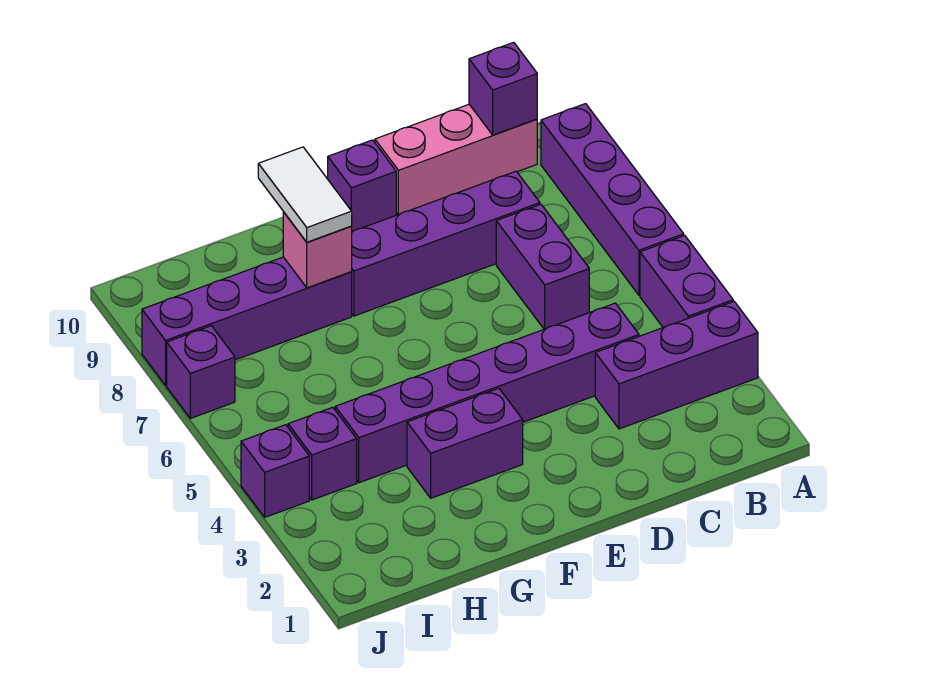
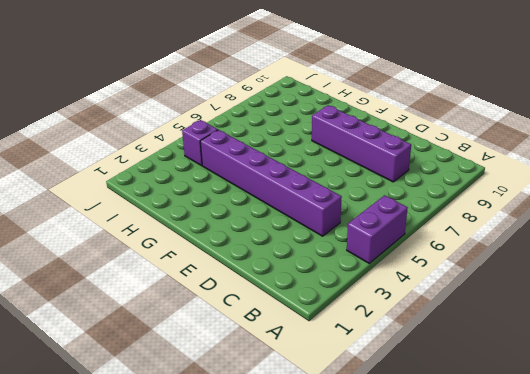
none -> purple 1x3 brick [595,302,758,429]
none -> purple 1x4 brick [541,104,684,295]
none -> pink 1x3 brick [375,104,537,214]

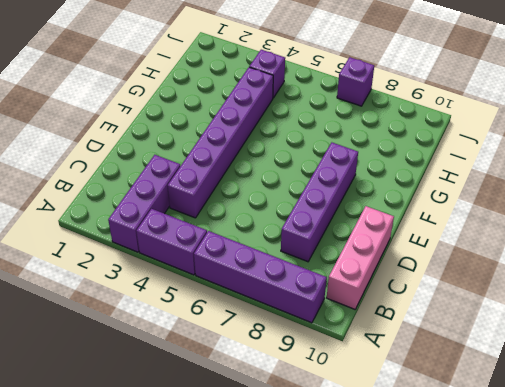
none -> purple 1x2 brick [496,204,589,329]
none -> purple 1x1 brick [328,140,396,232]
none -> purple 1x2 brick [407,388,523,498]

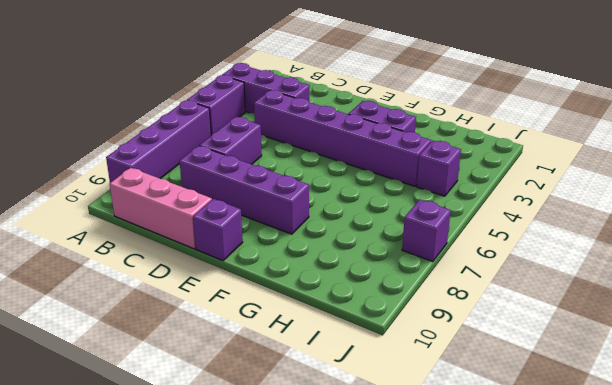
none -> purple 1x4 brick [142,257,352,385]
none -> purple 1x1 brick [241,425,309,517]
none -> purple 1x1 brick [469,42,537,135]

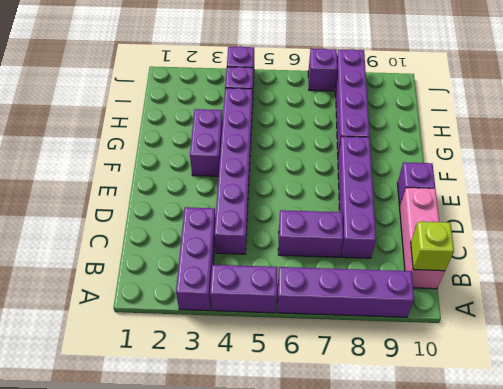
lime 1x1 brick [411,222,454,271] -> purple 1x1 brick [469,42,537,135]
none -> pink 1x1 brick [283,212,352,288]
none -> white 1x2 tile [258,147,352,242]

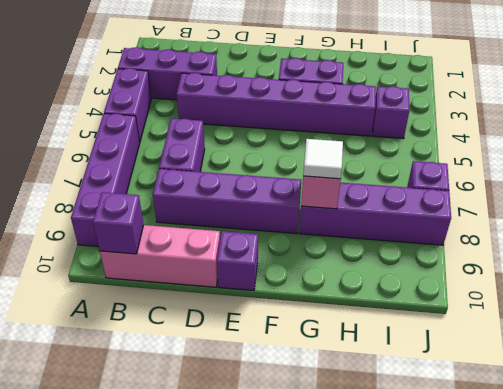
white 1x1 tile [303,139,343,179] -> white 1x2 tile [258,147,352,242]
none -> purple 1x1 brick [241,425,309,517]

